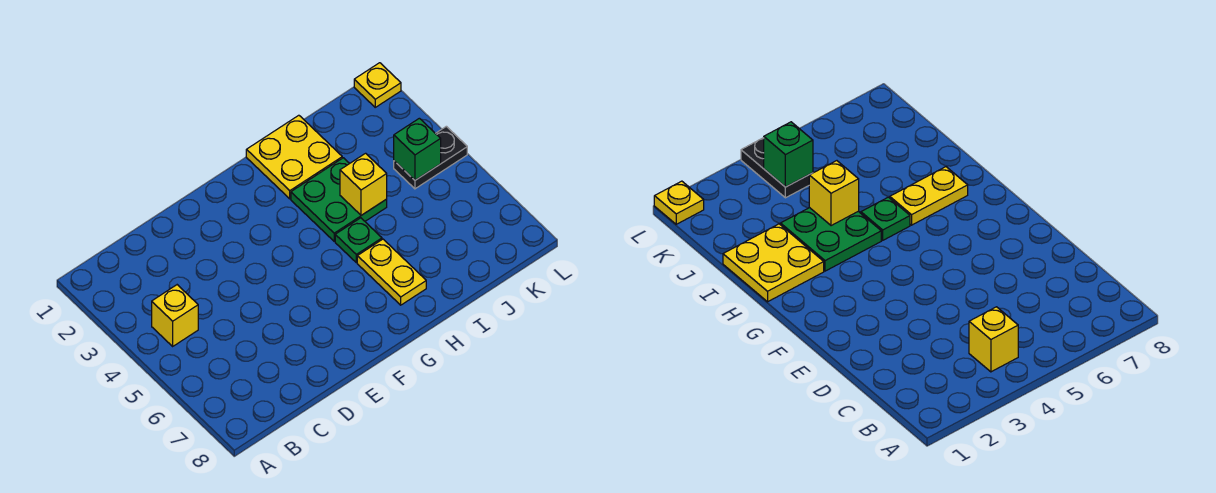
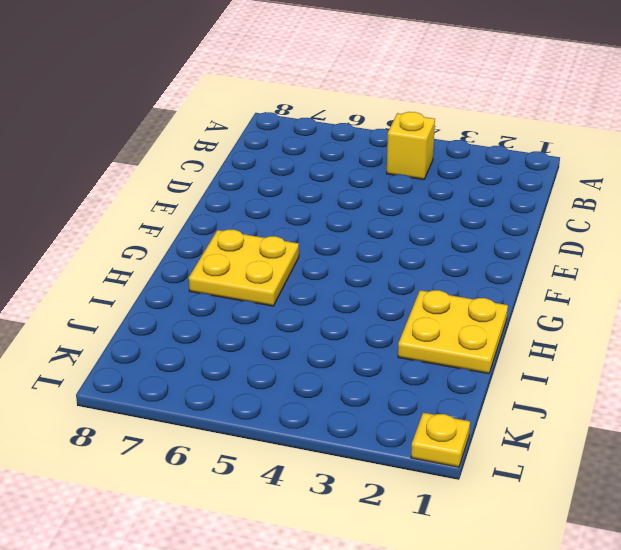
yellow 2x2 plate [189,230,299,306] -> yellow 1x2 plate [357,239,426,305]
none -> green 2x2 plate [291,158,387,241]
none -> green 1x1 plate [335,218,382,263]

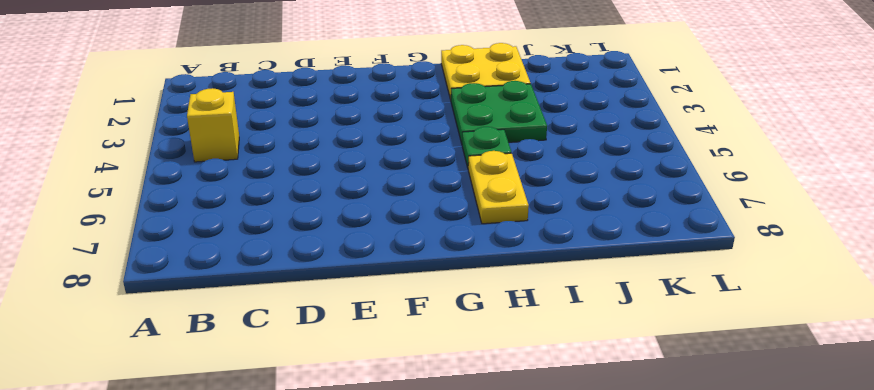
none -> black 1x2 plate [394,126,467,189]
none -> yellow 1x1 plate [354,63,401,107]

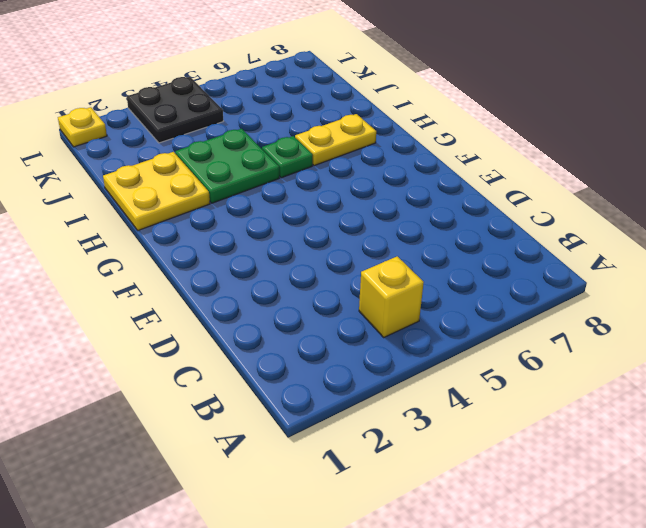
black 2x2 plate [127,77,223,143] -> black 1x2 plate [394,126,467,189]
none -> yellow 1x1 brick [340,153,387,215]
none -> green 1x1 brick [394,118,441,180]

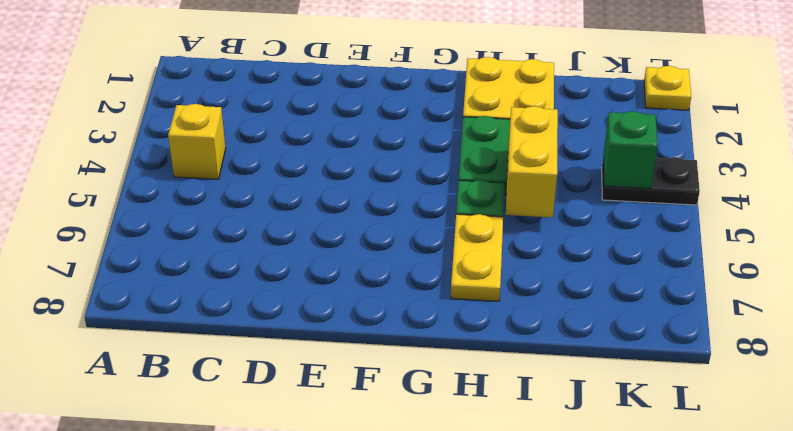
yellow 1x2 brick [506,106,558,217] -> yellow 1x1 brick [340,153,387,215]

